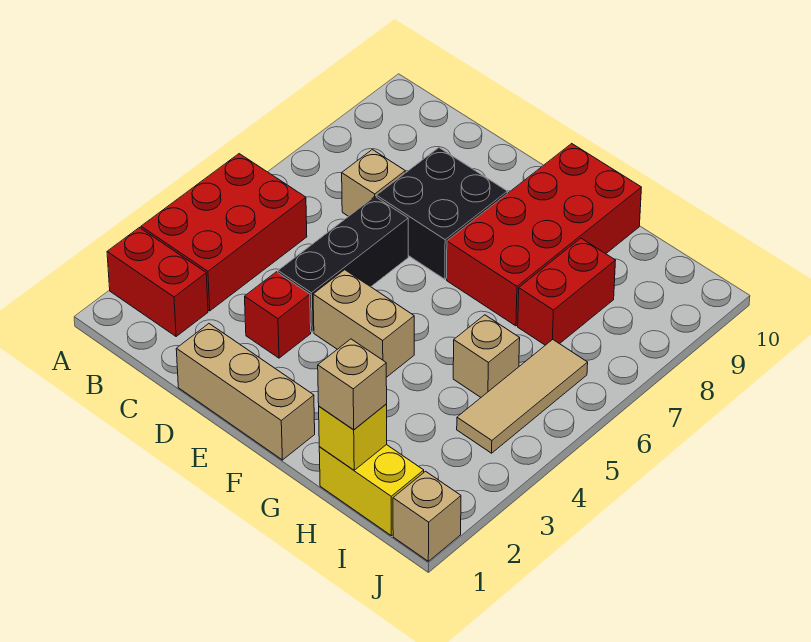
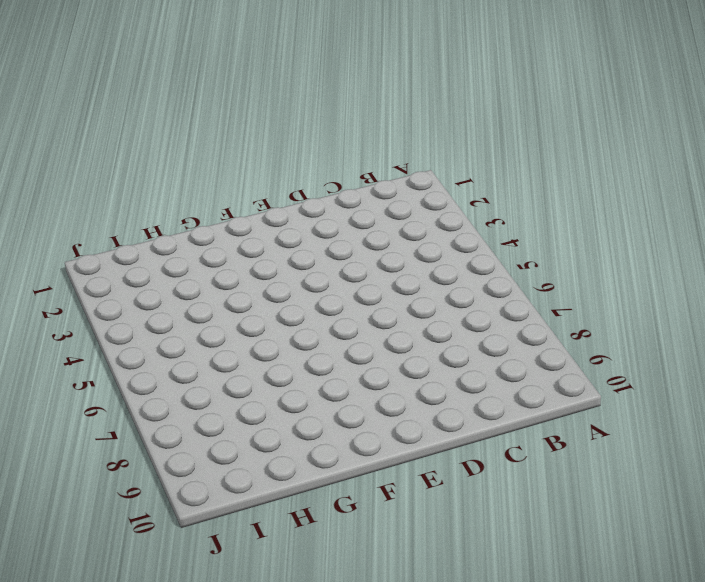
none -> red 1x2 brick [107,228,208,337]
none -> red 2x3 brick [141,154,307,311]
none -> tan 1x1 brick [342,150,405,216]

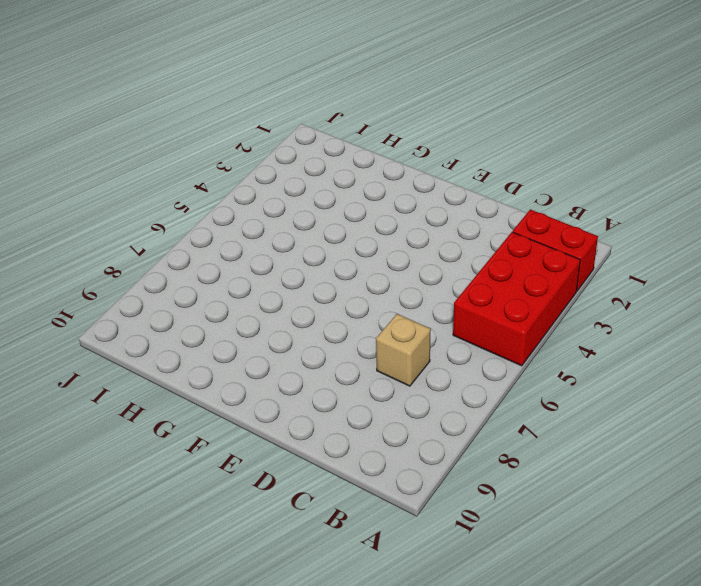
none -> tan 1x3 brick [176,324,315,460]
none -> red 1x1 brick [245,272,311,358]
none -> black 1x3 brick [278,197,408,332]

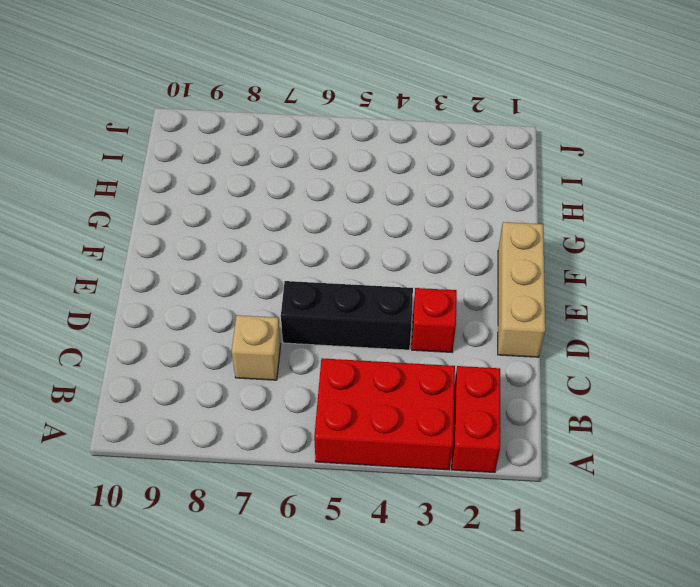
none -> black 2x2 brick [376,148,507,279]
none -> tan 1x2 brick [313,270,414,377]
none -> red 2x4 brick [447,144,642,326]

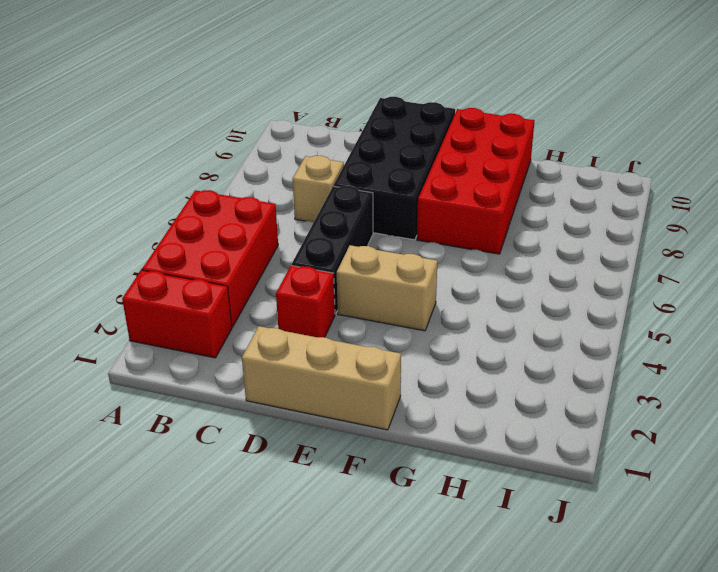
black 2x4 brick [334,97,455,240] -> black 2x2 brick [376,148,507,279]
none -> yellow 1x2 brick [319,445,424,536]
none -> tan 1x1 brick [453,315,520,397]
none -> red 1x2 brick [518,238,616,345]

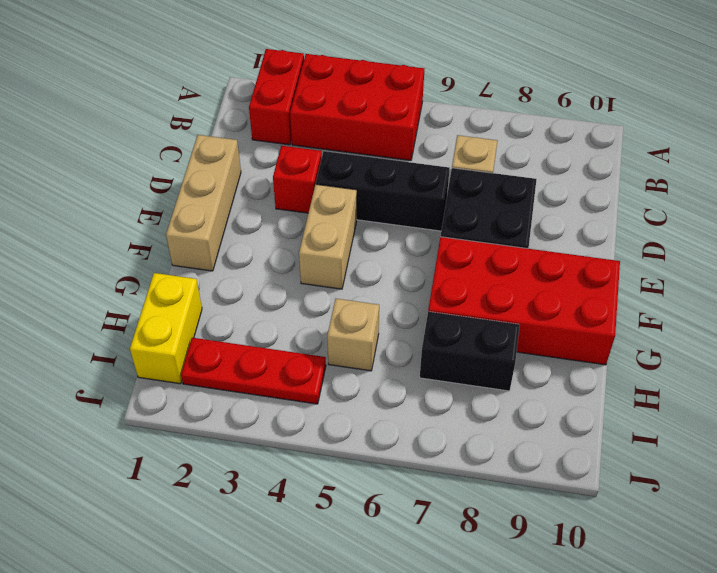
black 1x2 brick [420,312,520,391] -> red 1x2 brick [518,238,616,345]
red 1x3 plate [181,338,326,404] -> tan 1x3 tile [457,339,588,453]
none -> tan 1x1 brick [393,471,461,561]
none -> yellow 1x1 brick [319,404,387,470]
none -> tan 1x1 brick [318,339,387,430]

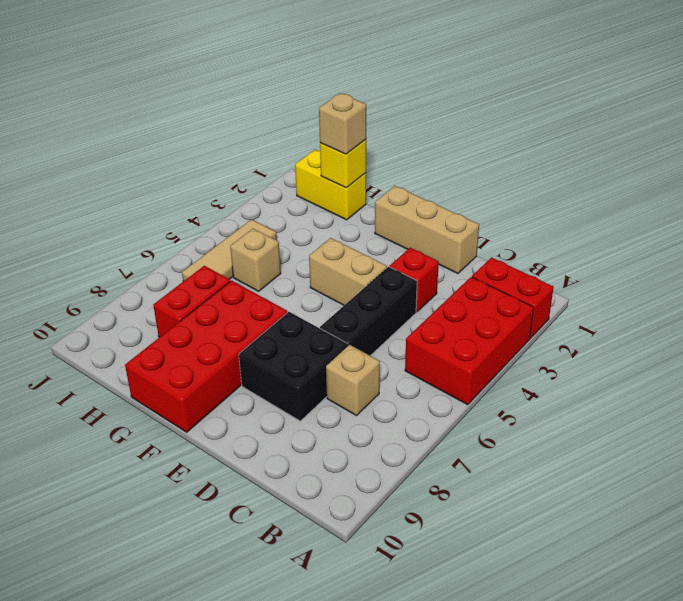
none -> tan 1x1 brick [393,471,461,561]

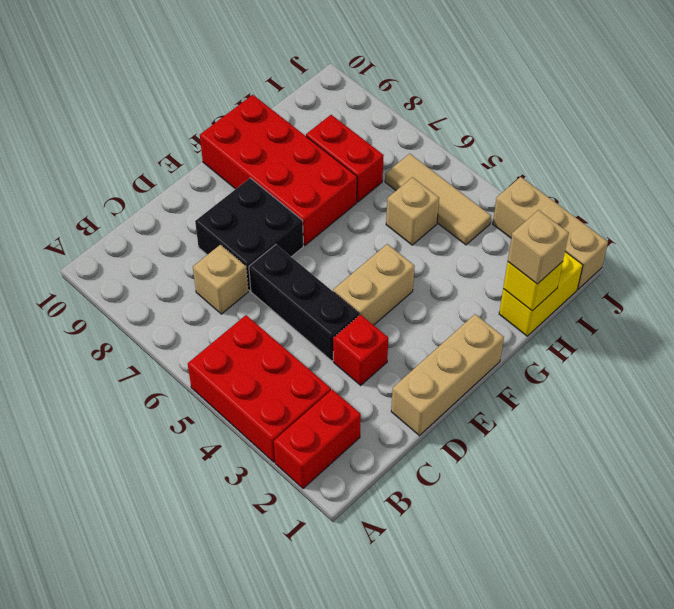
tan 1x3 brick [493,177,608,289] -> tan 1x1 brick [393,471,461,561]

